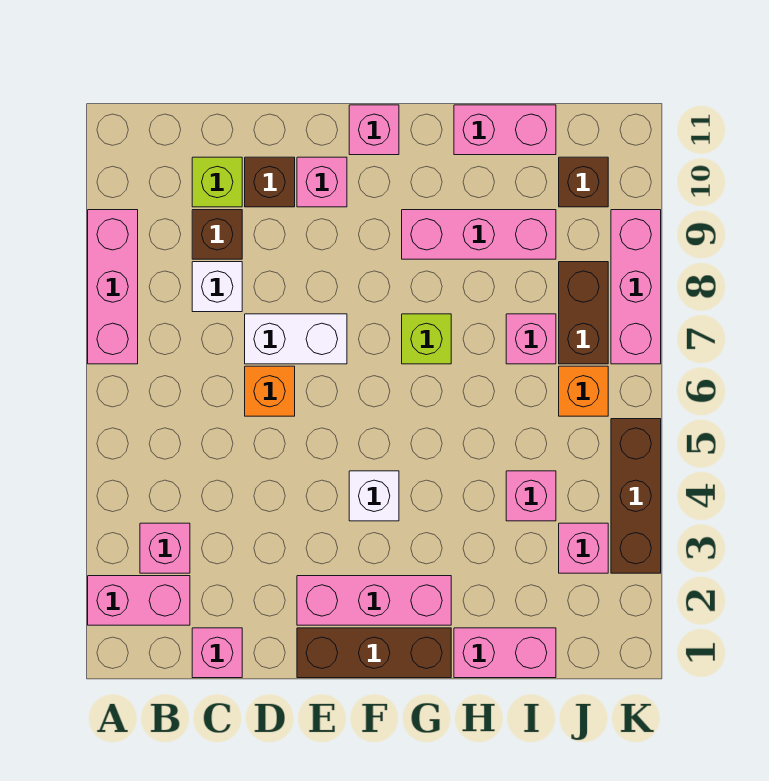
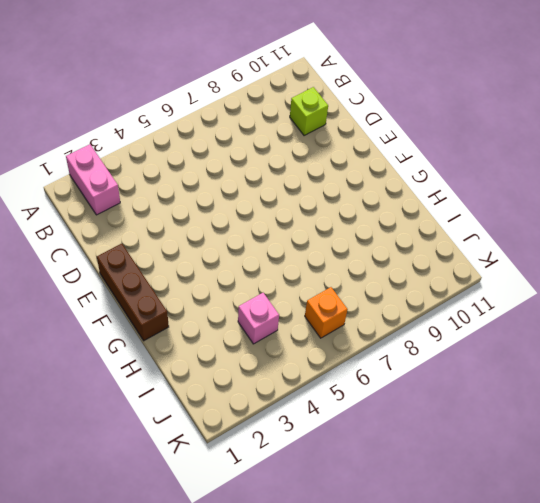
none -> pink 1x3 brick [88,210,138,364]
none -> pink 1x1 brick [140,523,190,573]
none -> pink 1x1 brick [192,628,242,678]

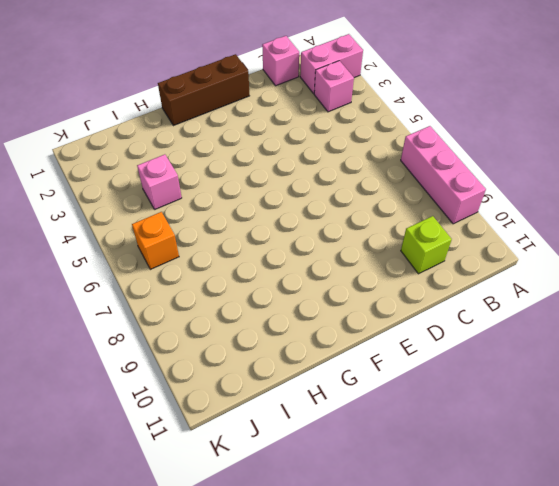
none -> white 1x1 brick [192,262,242,312]
none -> brown 1x1 brick [192,210,242,259]
none -> orange 1x1 brick [245,366,295,416]

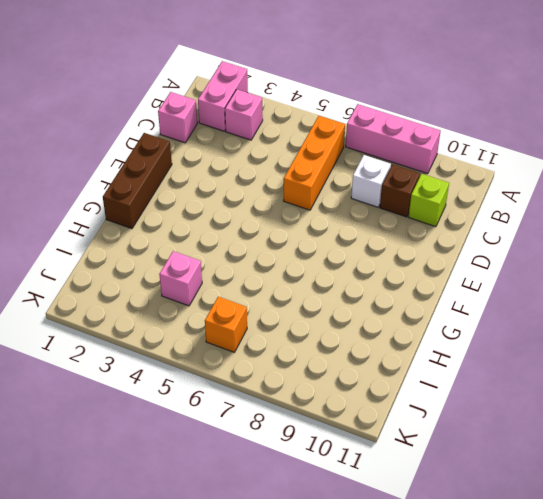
orange 1x3 brick [284,116,345,210] -> orange 1x1 brick [245,366,295,416]
none -> white 1x2 brick [245,314,347,364]
none -> brown 1x1 brick [245,157,295,207]
none -> pink 1x3 brick [297,576,451,625]

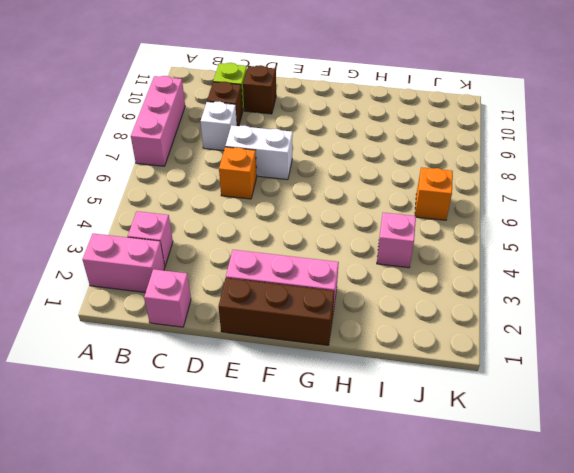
none -> pink 1x1 brick [297,157,347,207]
none -> white 1x1 brick [349,471,399,521]
none -> pink 1x1 brick [349,105,399,155]

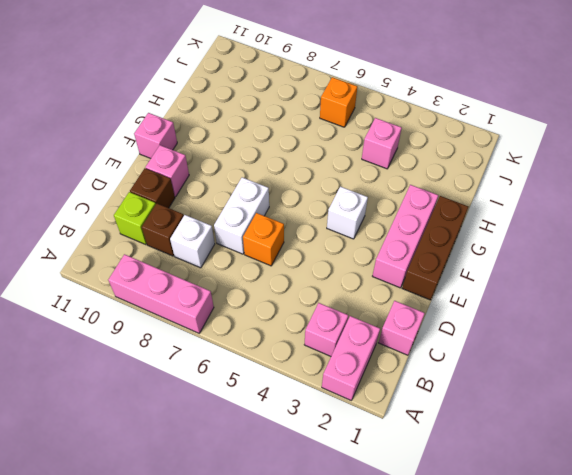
none -> lime 1x1 brick [402,314,451,364]
none -> pink 1x3 brick [402,210,556,259]
none -> pink 1x2 brick [454,628,556,678]

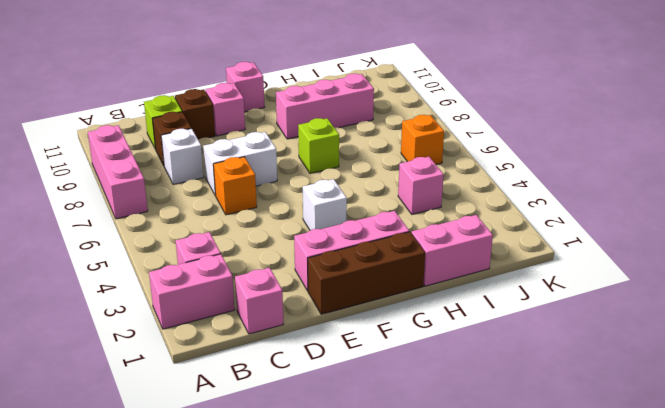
none -> pink 1x2 brick [454,105,556,155]
none -> pink 1x1 brick [506,314,556,364]
none -> pink 1x1 brick [559,523,608,573]

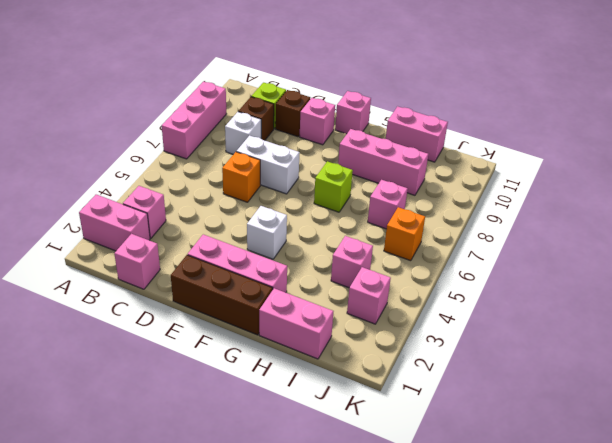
none -> brown 1x2 brick [559,262,608,364]
none -> brown 1x1 brick [559,157,608,207]
none -> brown 1x3 brick [611,419,661,573]

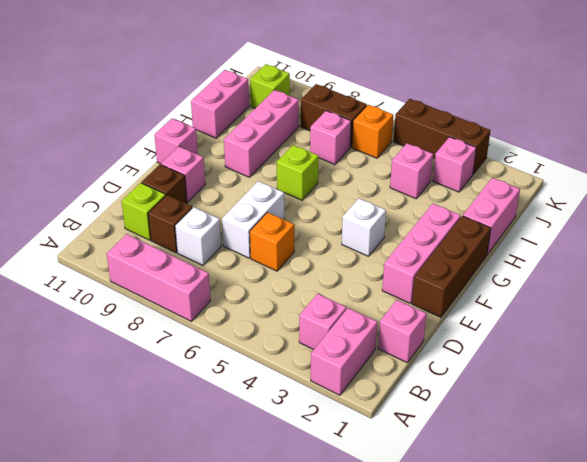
lime 1x1 brick [250,64,290,108] -> brown 1x1 brick [559,157,608,207]
none -> pink 1x3 brick [611,210,661,364]

